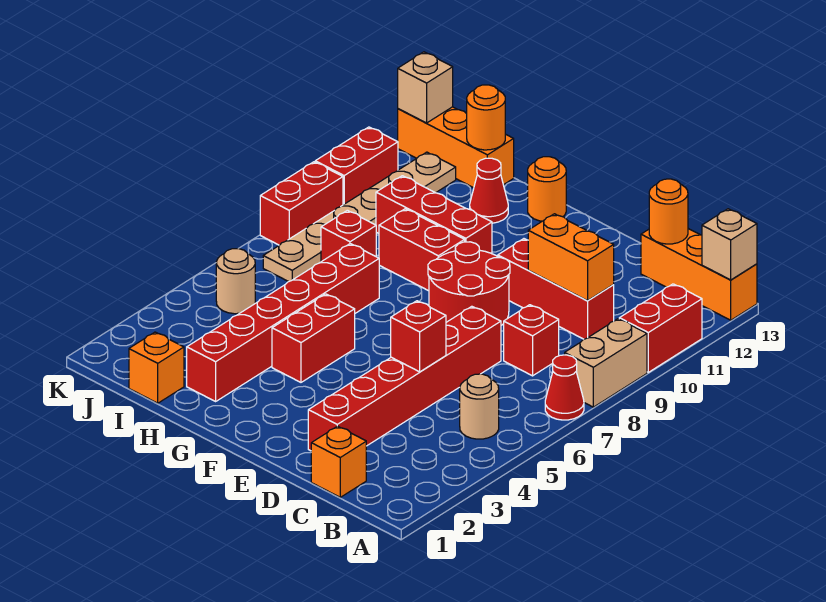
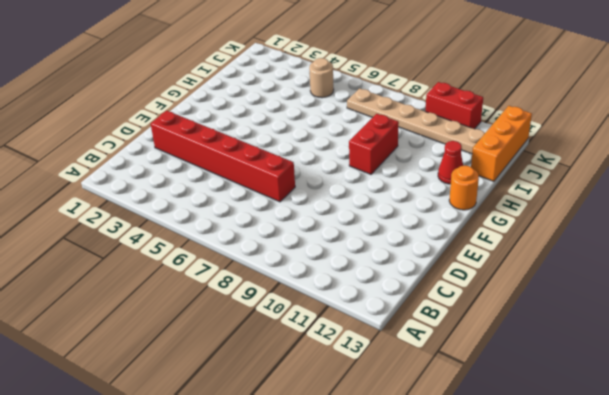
none -> red 1x1 cone [545,355,584,420]
none -> tan 1x2 brick [565,319,647,407]
none -> red 1x2 brick [619,284,702,372]

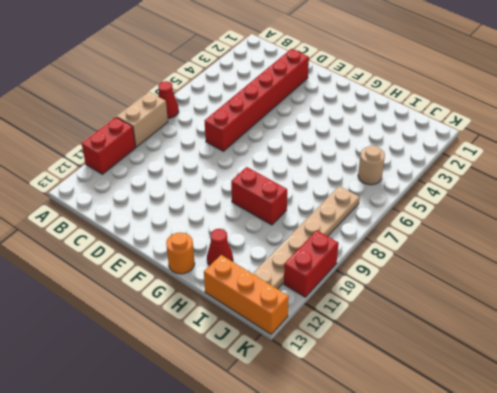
none -> orange 1x3 brick [641,229,757,320]
none -> tan 1x1 round brick [460,374,499,439]
none -> orange 1x1 brick [311,426,366,497]

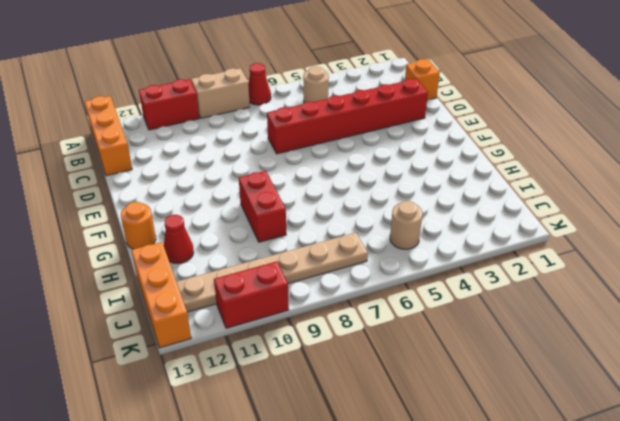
none -> red 1x1 brick [504,305,559,376]
none -> red 1x3 brick [498,239,614,339]
none -> red 2x2 round brick [428,242,510,325]

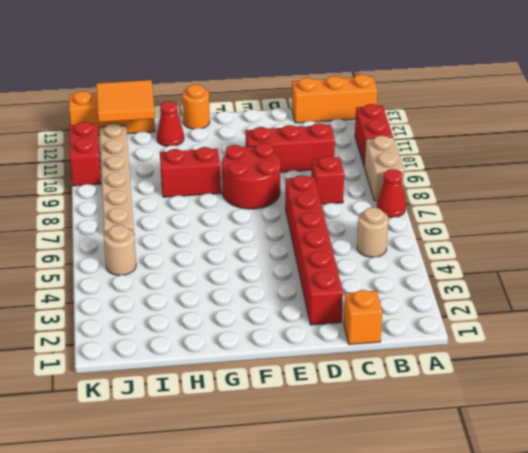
orange 2x2 tile [96,80,155,122] -> orange 1x1 round brick [467,85,505,150]
none -> red 1x2 brick [272,294,355,382]
none -> red 1x3 brick [376,176,492,254]
none -> red 1x6 brick [187,244,379,401]

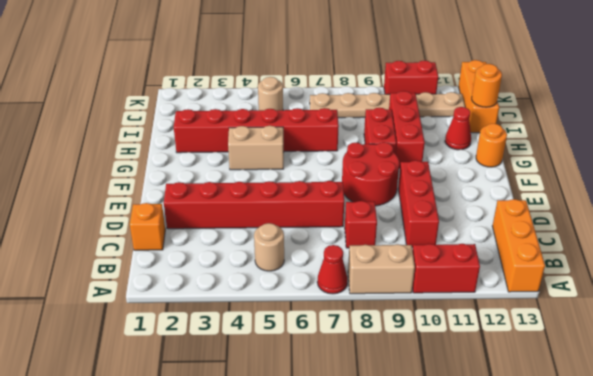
tan 1x2 brick [228,126,284,170] -> red 1x2 brick [272,294,355,382]
none -> orange 1x1 brick [129,332,184,403]
none -> red 1x1 brick [321,210,376,262]
none -> red 1x2 brick [260,162,343,245]

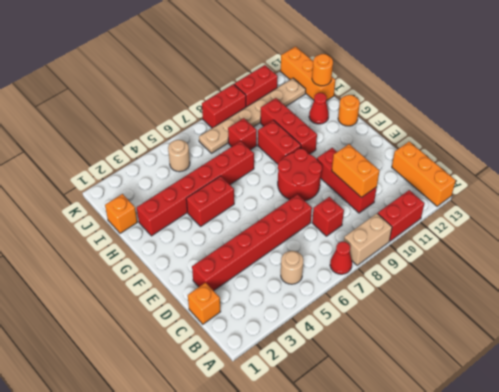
none -> tan 1x1 brick [702,209,757,280]
none -> orange 1x1 round brick [649,179,688,244]
none -> red 1x1 brick [391,301,446,372]

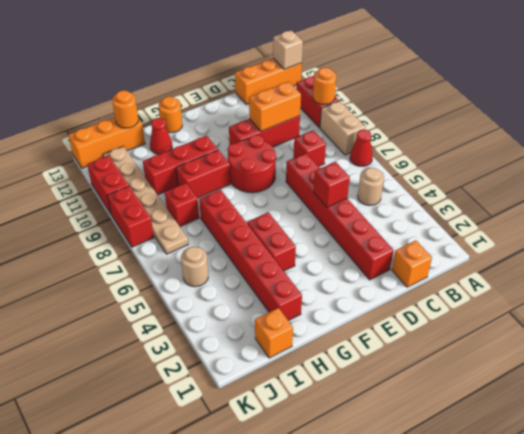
orange 1x1 round brick [313,68,336,105] -> orange 1x1 round brick moved to [649,179,688,244]
none -> tan 1x1 brick [398,52,453,123]

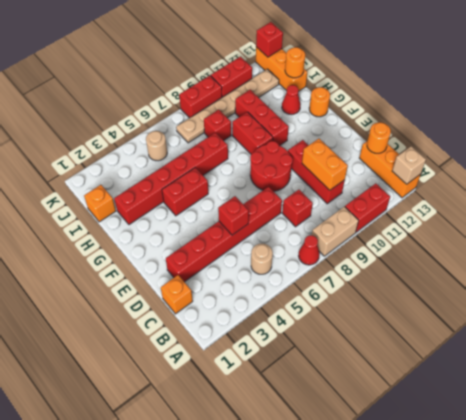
red 1x1 brick [256,22,283,57] -> tan 1x1 brick [398,52,453,123]

